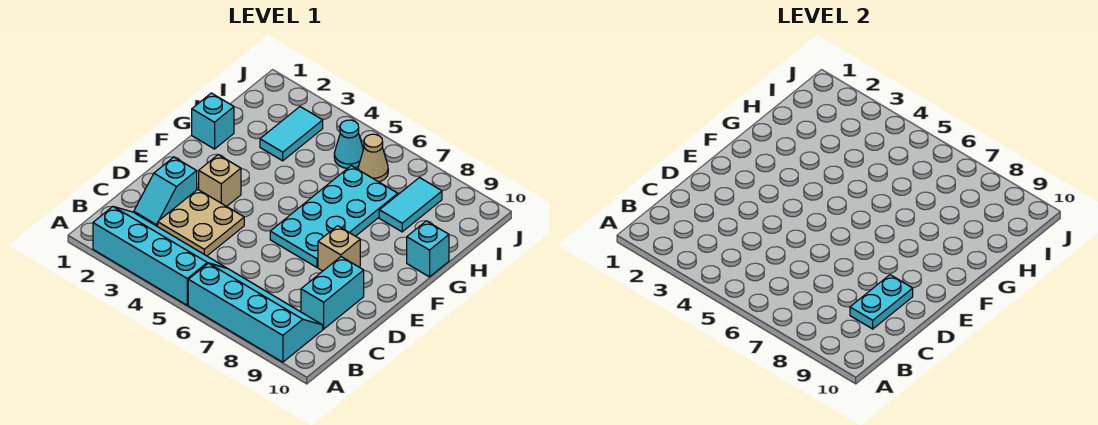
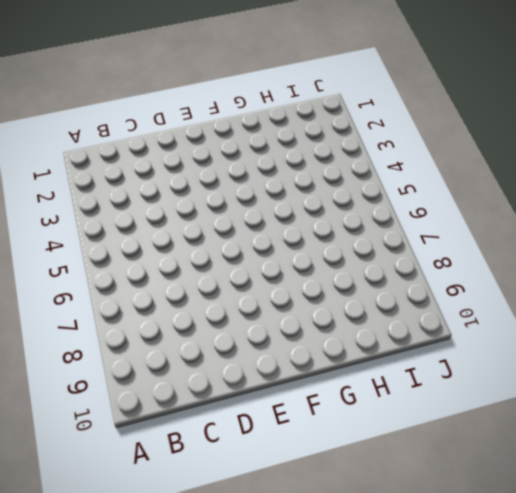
none -> cyan 2x4 slope [93,207,226,305]
none -> cyan 2x4 slope [188,263,323,362]
none -> cyan 1x2 slope [134,157,197,227]

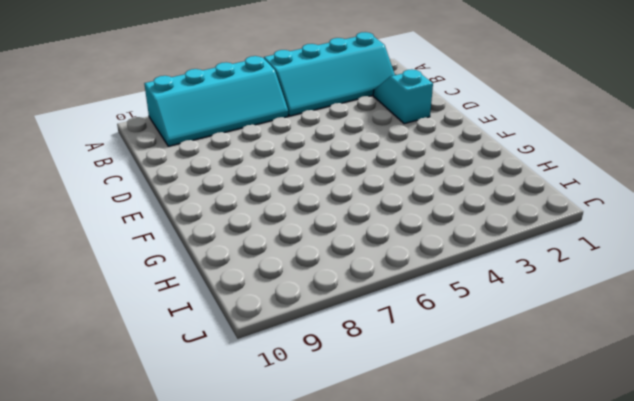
none -> tan 2x2 plate [158,189,244,256]
none -> cyan 1x2 brick [301,257,364,329]
none -> tan 1x1 brick [199,155,241,206]

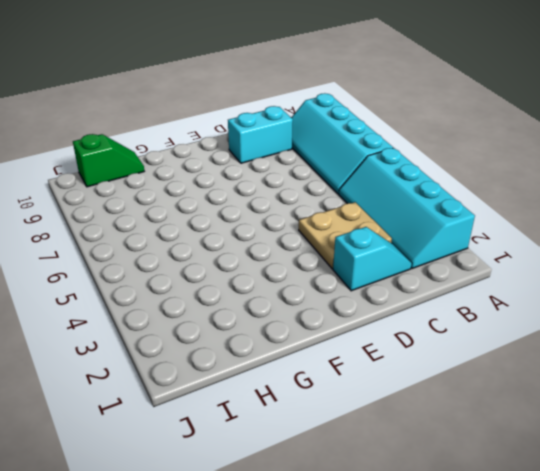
green 1x2 slope [73,134,144,187] -> none
none -> tan 1x1 brick [199,155,241,206]
none -> cyan 2x4 plate [270,166,398,267]
none -> tan 1x1 brick [318,226,360,271]

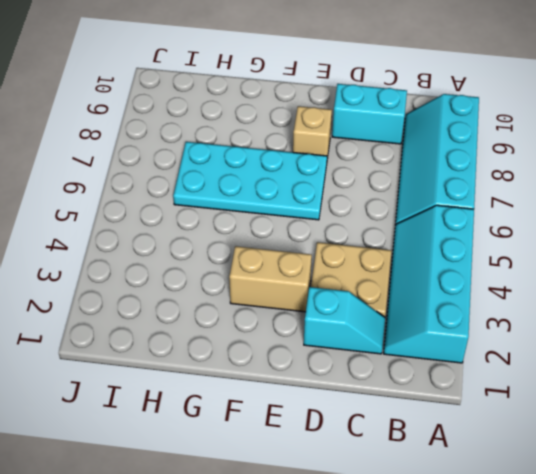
tan 1x2 brick [229,246,312,312] -> tan 1x1 brick [199,155,241,206]
none -> cyan 1x1 brick [192,93,234,149]
none -> cyan 1x1 brick [407,221,449,277]
none -> cyan 1x2 tile [260,107,323,161]

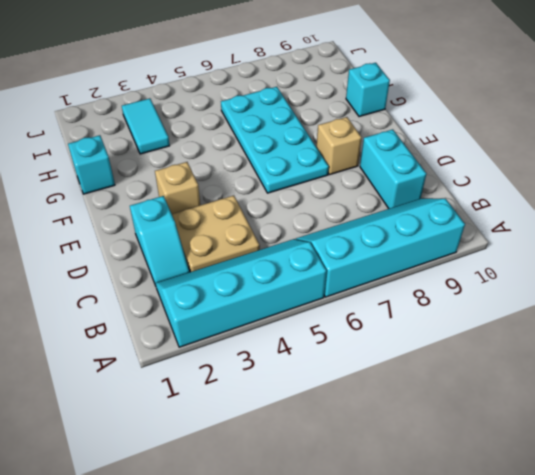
none -> cyan 1x2 tile [379,178,442,232]
none -> cyan 1x1 cone [334,120,363,168]
none -> tan 1x1 cone [358,134,388,182]

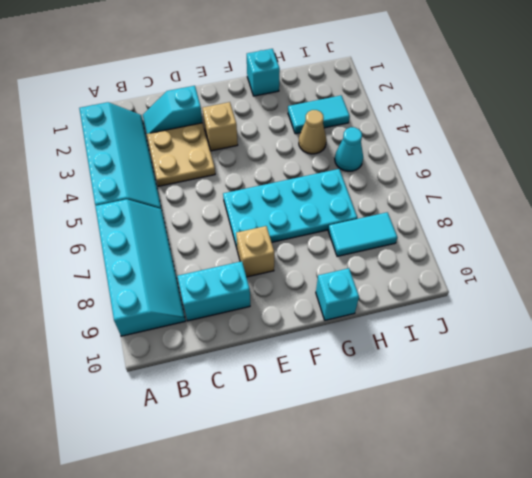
tan 1x1 cone [299,110,326,154] -> tan 1x1 cone moved to [358,134,388,182]
none -> cyan 1x2 plate [850,275,913,329]

